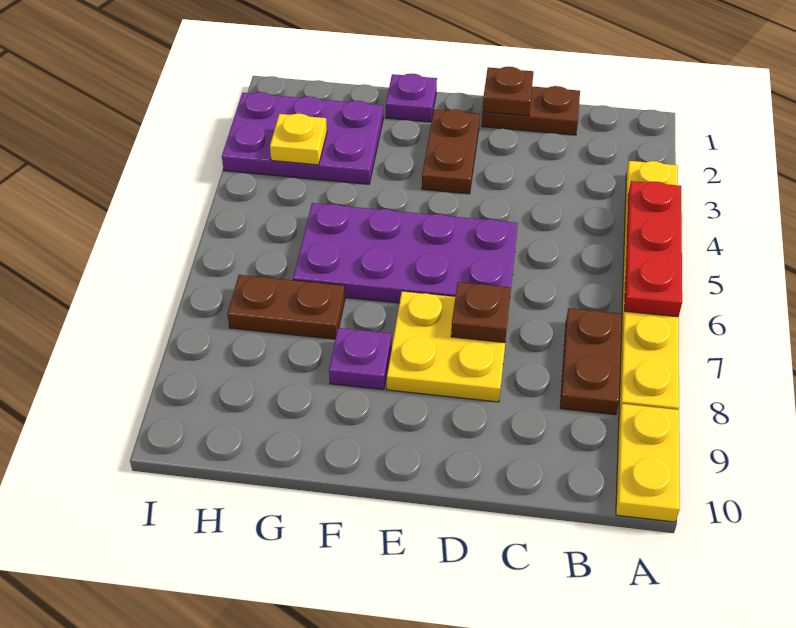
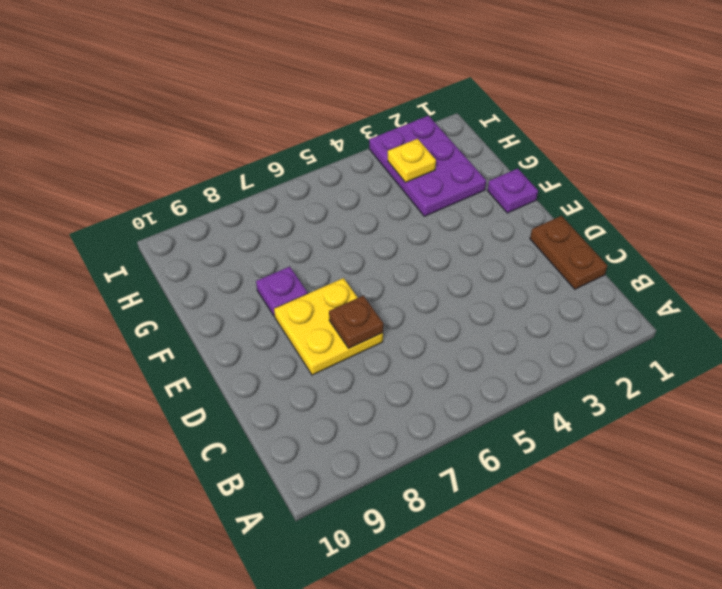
none -> yellow 1x6 plate [619,161,679,414]
none -> yellow 1x2 plate [616,404,680,522]
none -> brown 1x2 plate [560,308,622,415]

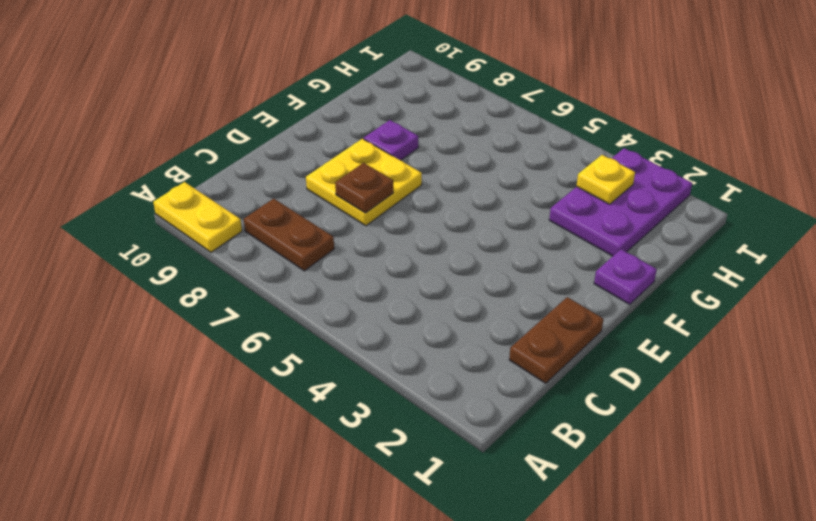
none -> yellow 1x6 plate [619,161,679,414]
none -> purple 2x4 plate [293,203,518,303]
none -> brown 1x2 plate [422,109,480,194]

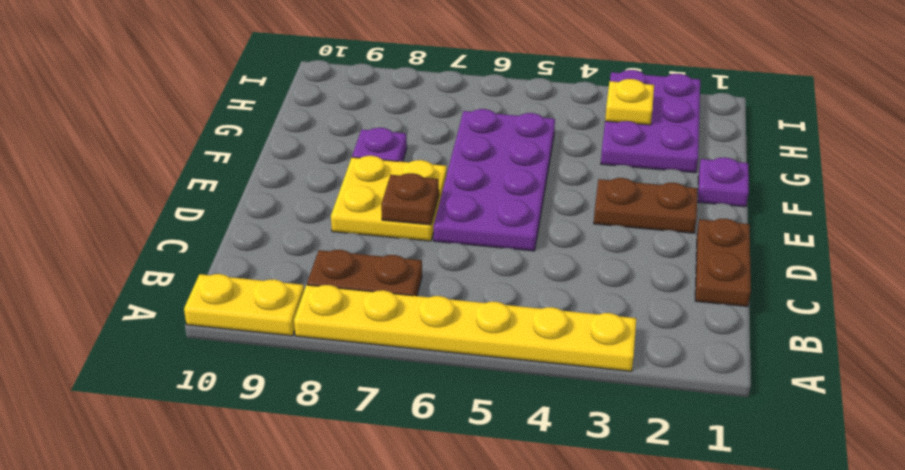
none -> brown 1x2 plate [227,275,345,339]
none -> red 1x3 plate [625,181,682,317]
none -> brown 1x1 plate [483,67,534,116]

